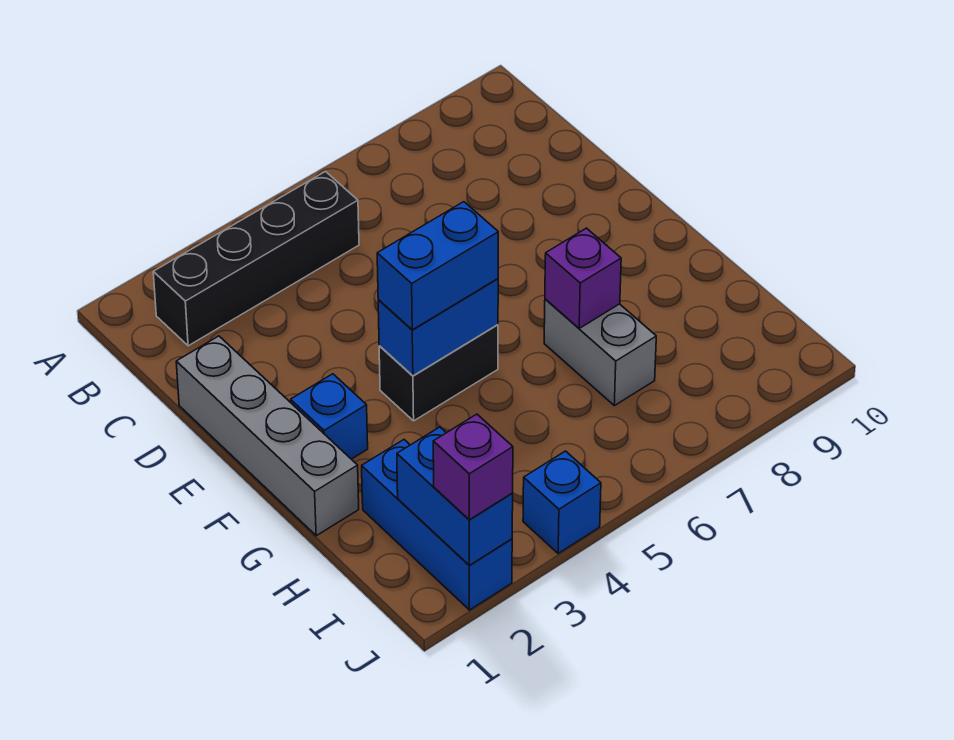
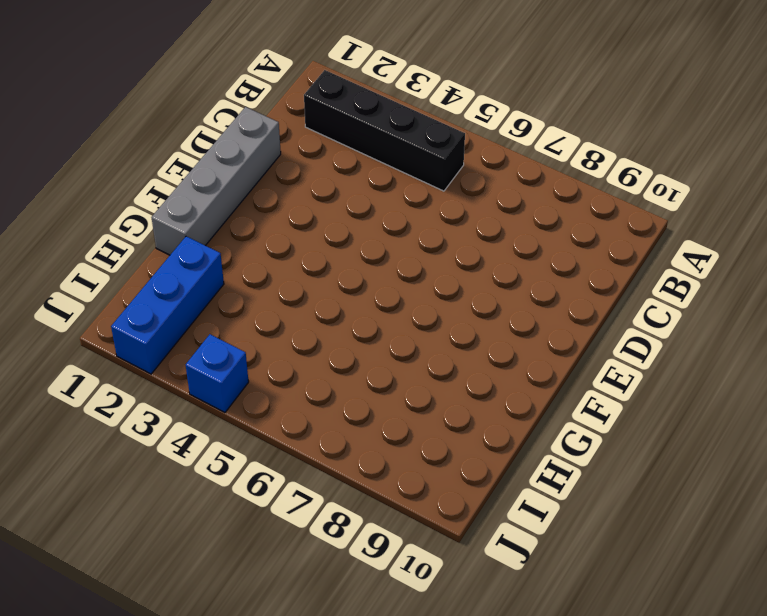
none -> blue 1x1 brick [291,374,368,459]
none -> black 1x2 brick [379,325,498,421]
none -> grey 1x2 brick [544,299,656,406]

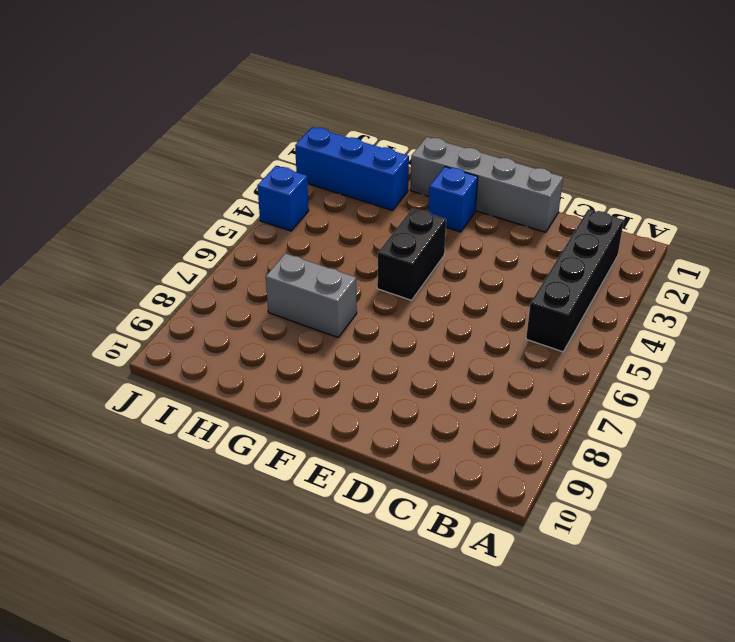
none -> blue 1x2 brick [378,279,498,376]
none -> purple 1x1 brick [545,228,621,328]
none -> blue 1x2 brick [397,427,513,566]

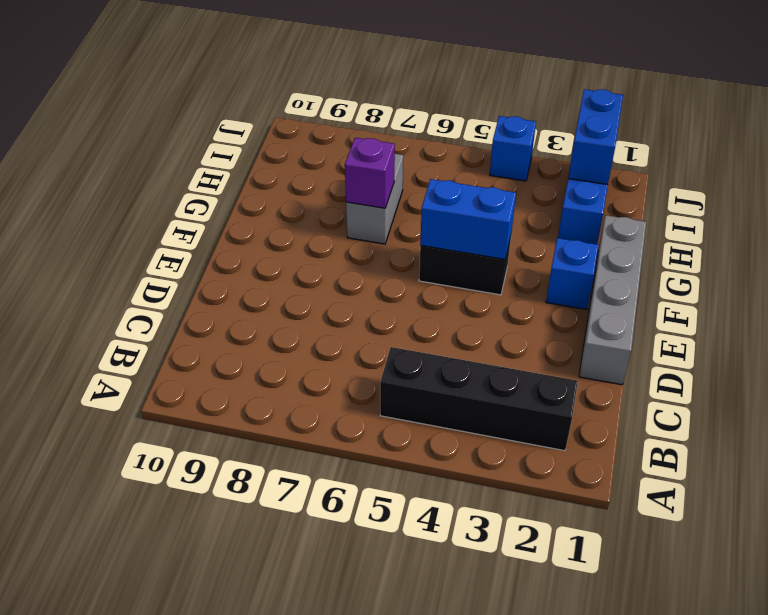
none -> blue 1x2 brick [377,202,498,330]
none -> purple 1x1 brick [433,414,513,520]

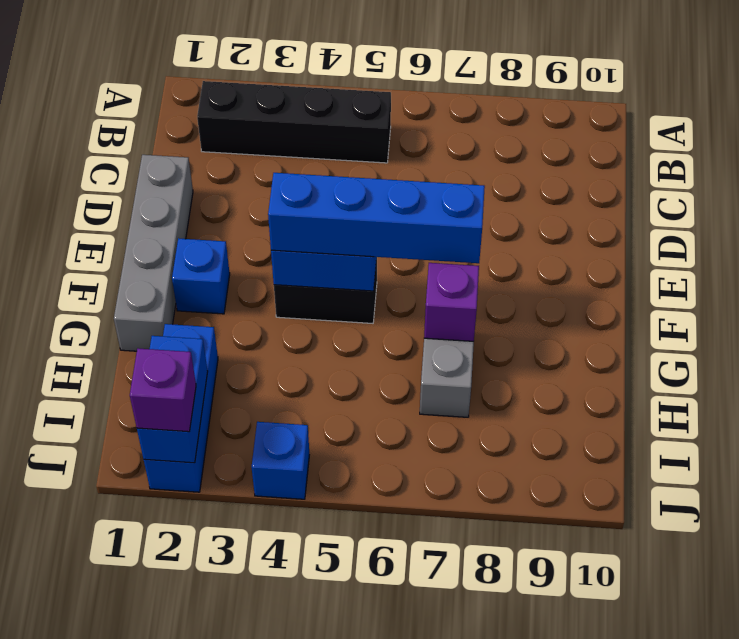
blue 1x4 brick [268,173,485,263] -> blue 1x2 brick [377,202,498,330]

